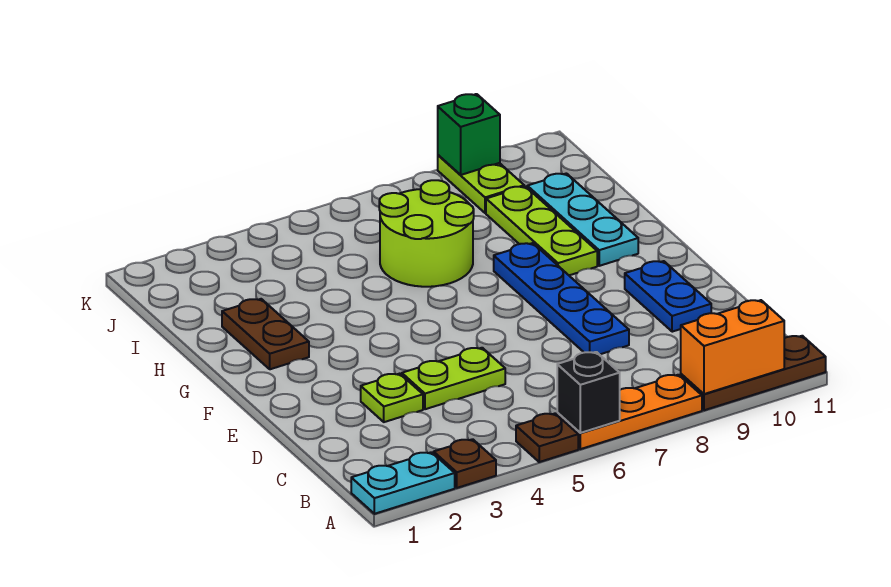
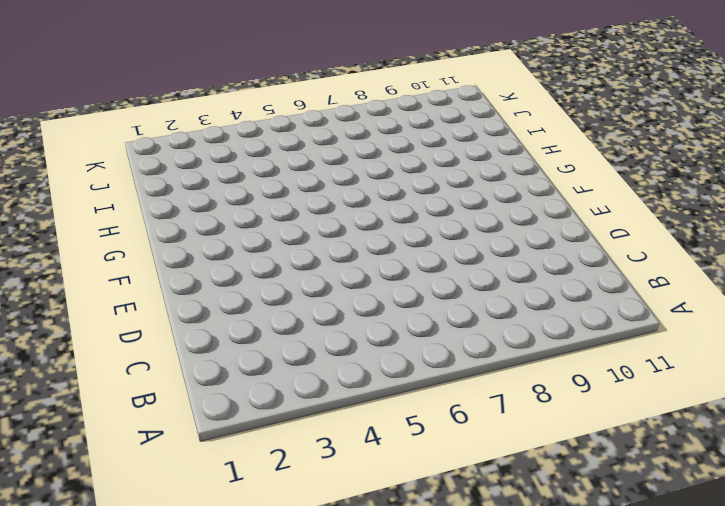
none -> cyan 1x2 plate [351,452,455,514]
none -> brown 1x1 plate [434,439,496,488]
none -> brown 1x1 plate [516,414,578,462]

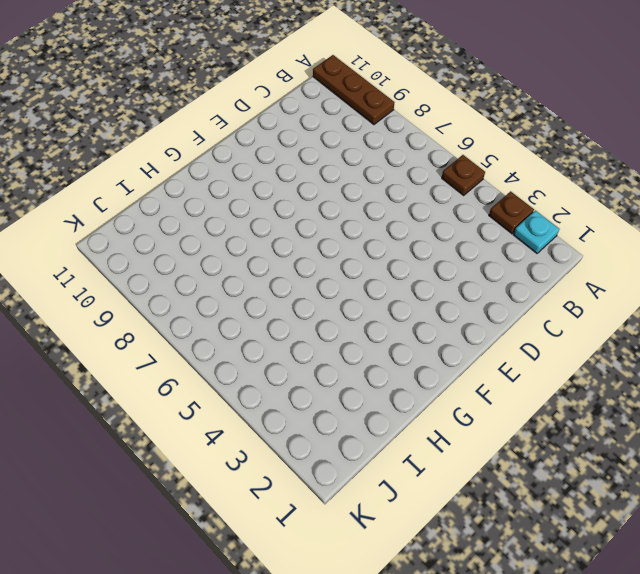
cyan 1x1 plate [513,211,559,253] -> cyan 1x2 plate [351,452,455,514]
none -> orange 1x3 plate [557,375,702,449]
none -> lime 1x1 plate [361,374,423,422]
none -> lime 1x2 plate [402,348,505,409]

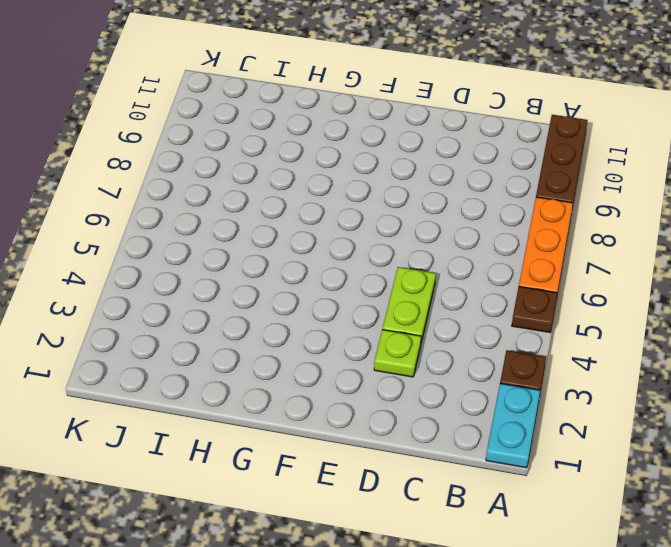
none -> blue 1x4 plate [494,243,629,355]
none -> blue 1x2 plate [625,261,711,332]
none -> brown 1x2 plate [222,299,309,369]

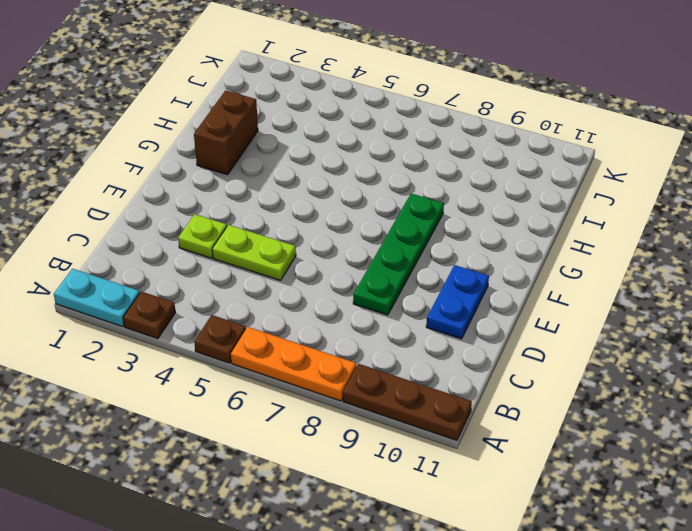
green 1x4 plate [353,193,444,315] -> blue 1x4 plate [494,243,629,355]
brown 1x2 brick [194,90,258,175] -> brown 1x2 plate [222,299,309,369]
none -> lime 1x3 plate [486,186,597,275]
none -> cyan 1x3 plate [527,173,638,266]
none -> lime 2x2 round brick [379,180,474,287]

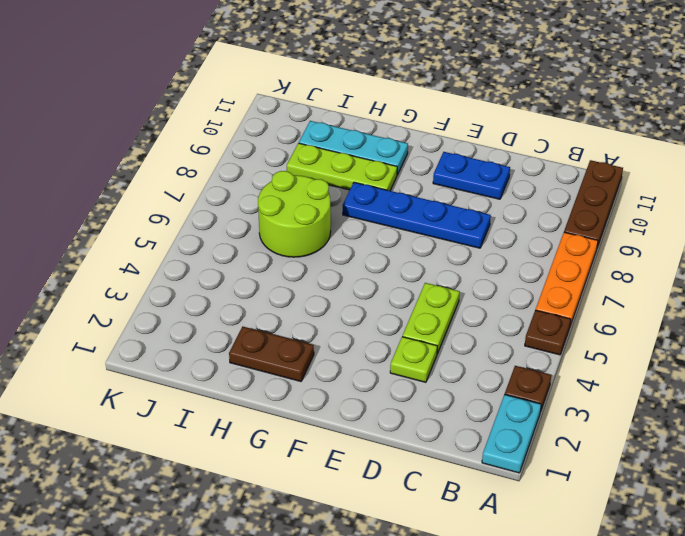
none -> lime 1x2 plate [438,155,524,213]
none -> black 1x1 brick [557,352,620,433]
none -> orange 1x2 brick [681,300,784,394]

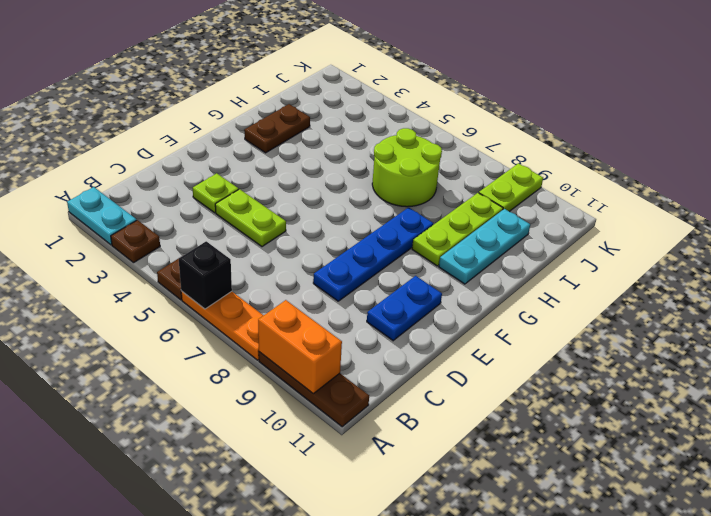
none -> green 1x1 brick [438,94,500,175]

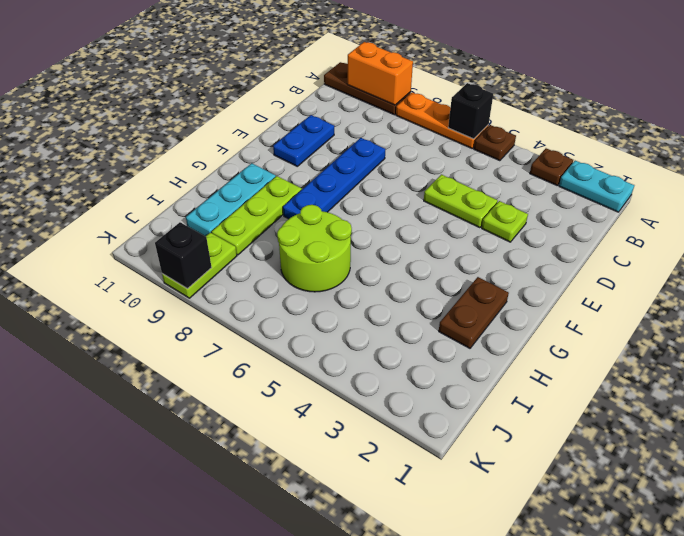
black 1x1 brick [155,222,212,289] -> green 1x1 brick [438,94,500,175]

